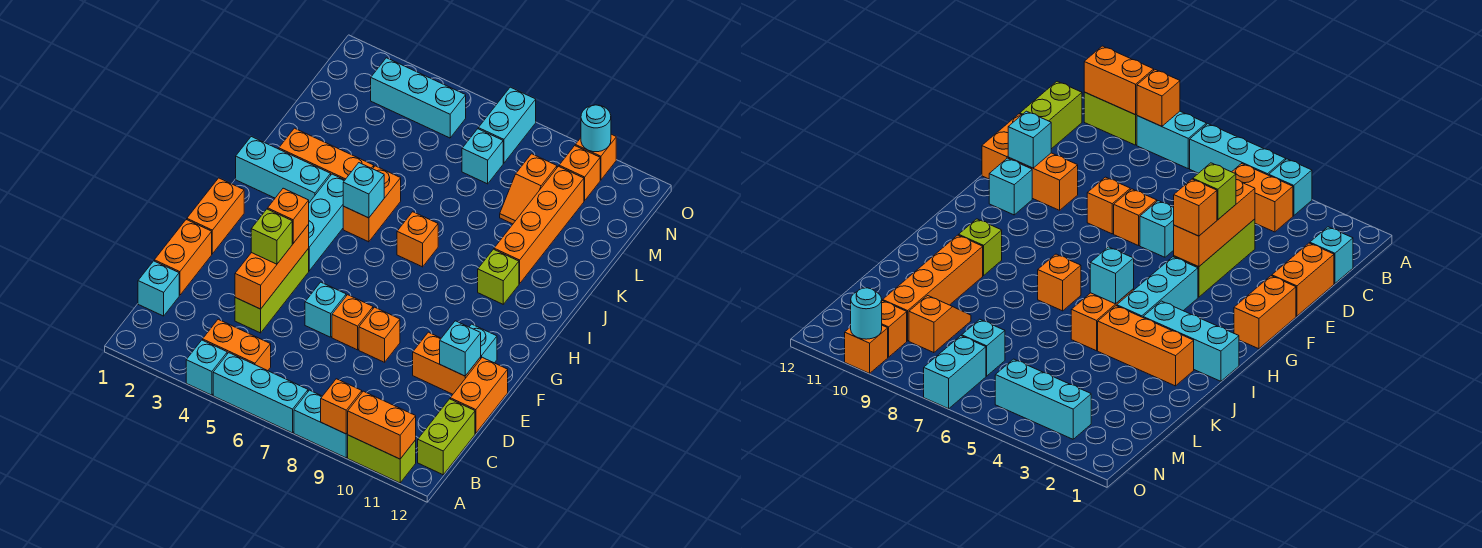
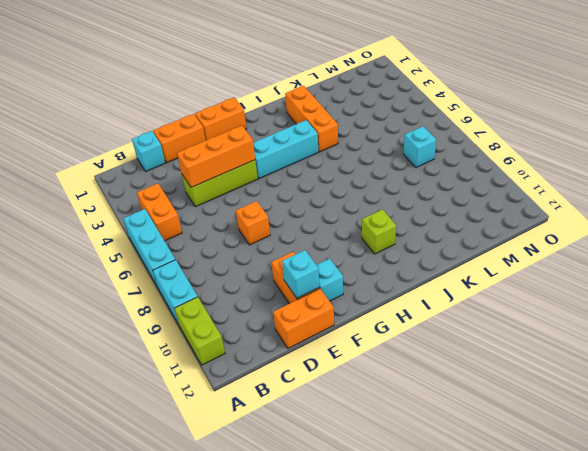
none -> cyan 1x1 brick [186,340,227,395]
none -> lime 1x2 brick [418,399,475,475]
none -> cyan 1x1 brick [305,282,346,337]
none -> orange 1x1 brick [359,307,400,362]

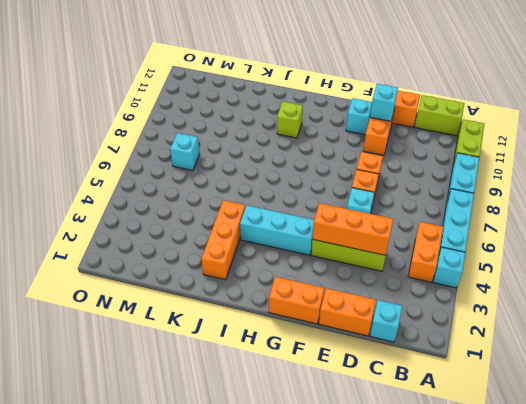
none -> cyan 1x3 brick [236,137,331,202]
none -> orange 1x2 brick [343,166,401,242]
none -> orange 1x1 brick [397,212,438,267]
none -> orange 1x4 brick [494,166,584,284]

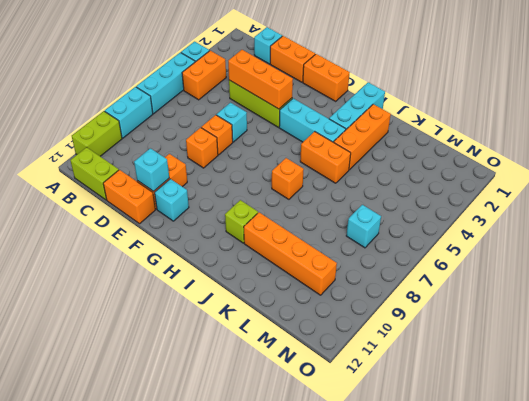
none -> orange 1x2 slope [500,154,557,224]
none -> cyan 1x3 brick [371,58,466,138]
none -> cyan 1x2 brick [478,87,536,163]
none -> orange 1x1 brick [559,146,600,201]

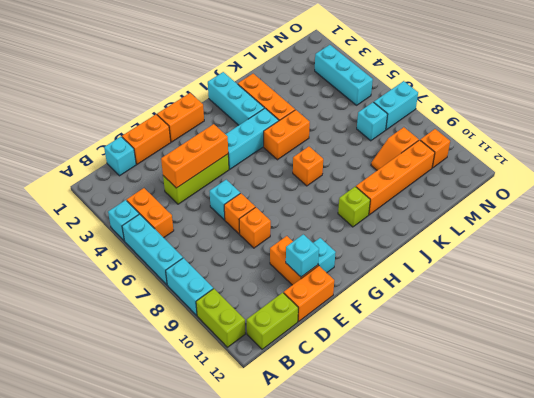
none -> orange 1x1 brick [575,134,616,180]
none -> orange 1x1 brick [321,379,362,434]
none -> orange 1x2 brick [348,391,416,459]
none -> cyan 1x1 brick [343,163,384,218]

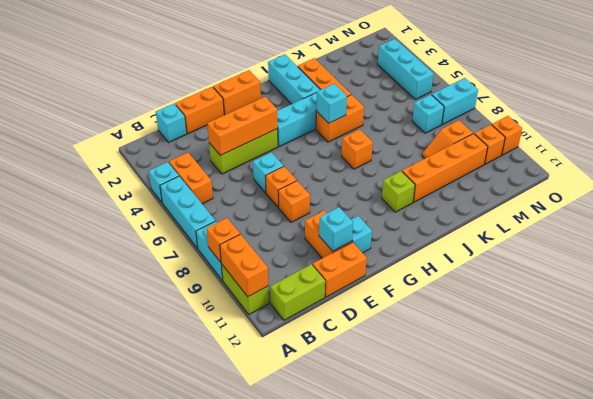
none -> cyan 1x1 round brick [581,105,611,152]
none -> lime 1x1 brick [251,209,292,264]
none -> orange 1x1 brick [268,188,309,243]

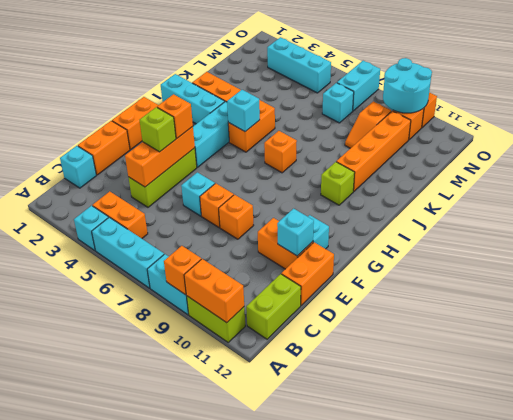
cyan 2x2 round brick [383,58,432,113] -> cyan 1x1 round brick [581,105,611,152]

